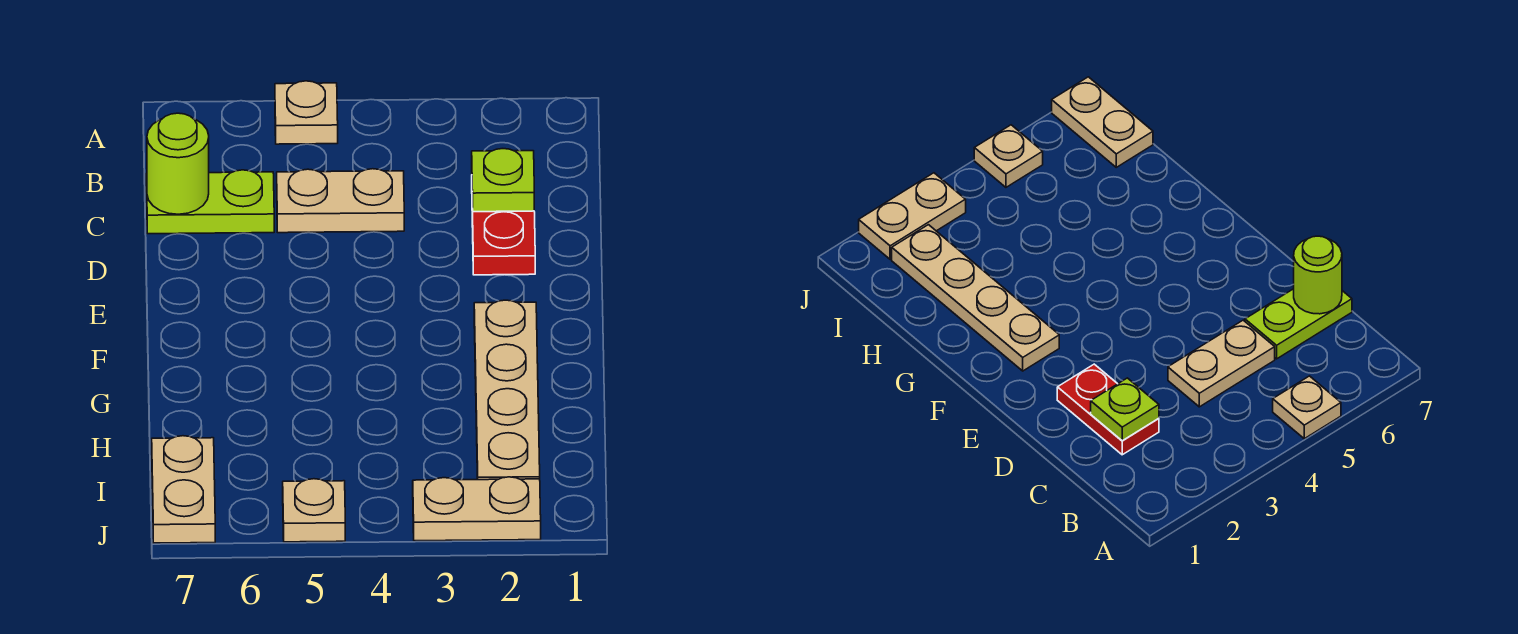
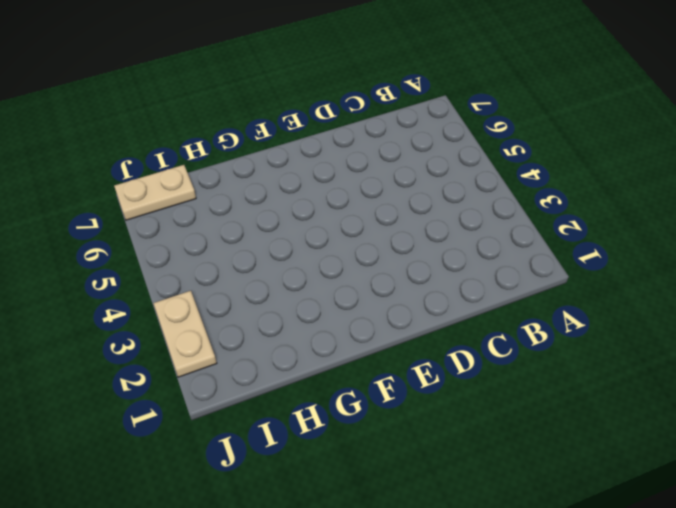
none -> tan 1x1 plate [275,81,338,144]
none -> red 1x2 plate [472,208,535,275]

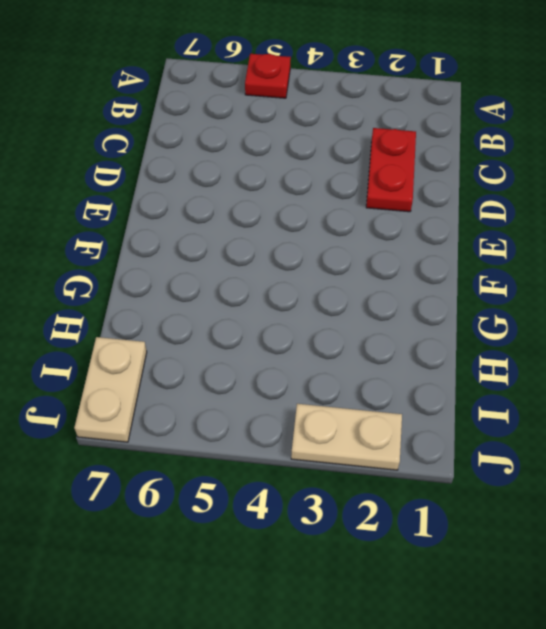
red 1x1 plate [245,54,291,98] -> tan 1x1 plate [275,81,338,144]
none -> tan 1x2 plate [277,169,404,233]
none -> lime 1x2 plate [146,170,274,234]

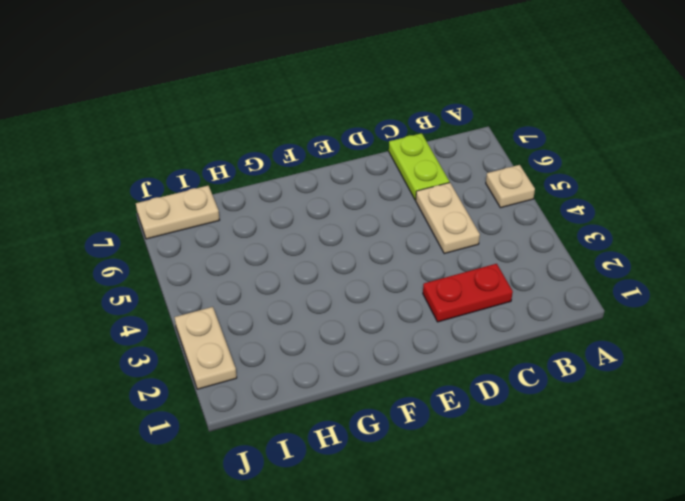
none -> tan 1x4 plate [474,300,540,480]
none -> tan 1x1 plate [283,479,345,542]

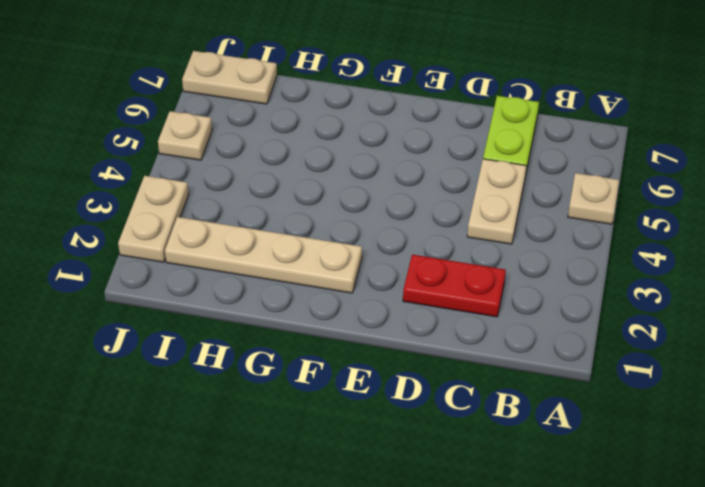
none -> lime 1x1 plate [472,149,534,212]
none -> lime 1x1 round brick [147,113,209,214]

